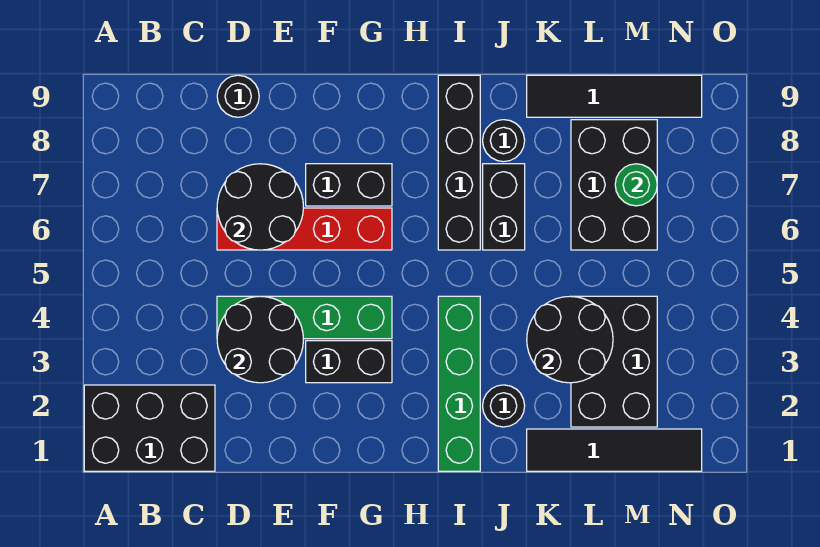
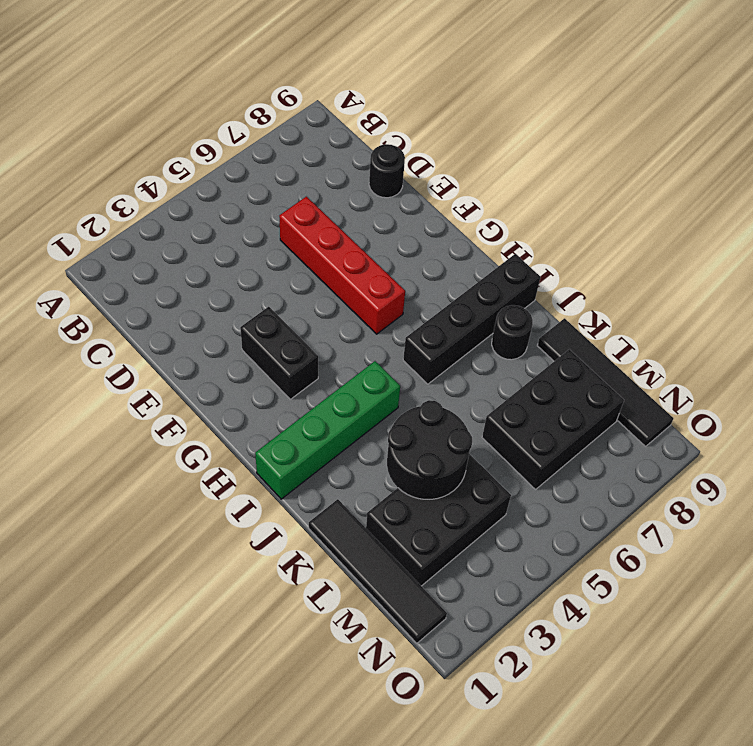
none -> black 2x3 brick [84,385,215,471]
none -> green 1x4 brick [217,296,392,339]
none -> black 1x2 brick [306,164,392,206]

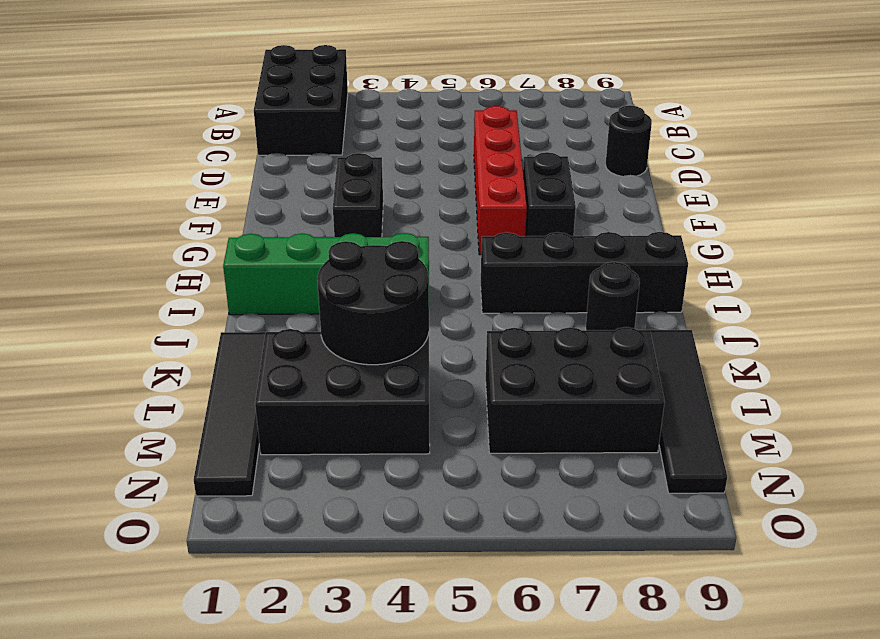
none -> green 1x4 brick [217,296,392,339]
none -> black 1x1 round brick [483,385,525,427]
none -> black 1x2 brick [483,164,525,250]

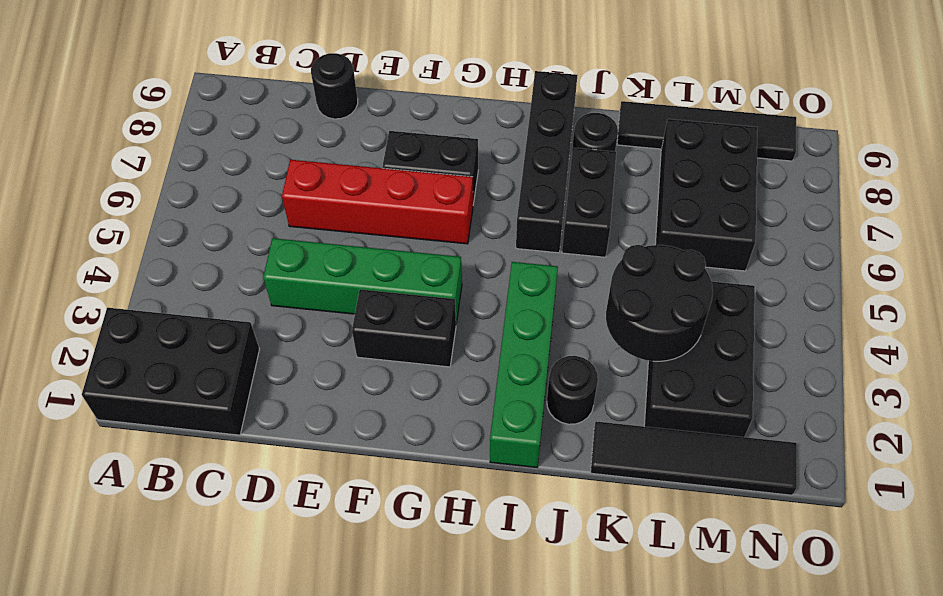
none -> black 2x2 round brick [217,296,303,383]
none -> black 2x2 round brick [217,164,303,250]
none -> green 1x1 round brick [615,164,657,206]

